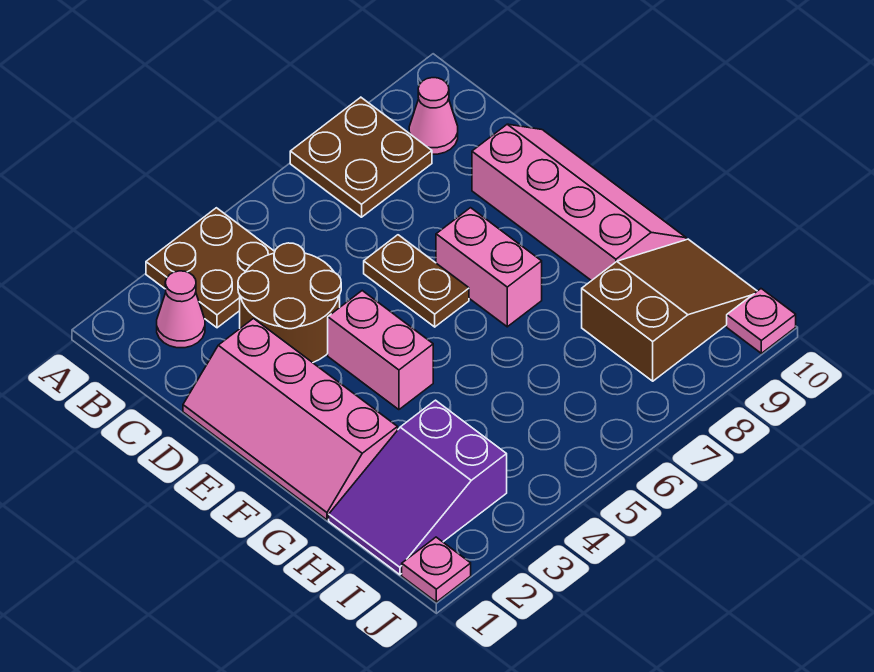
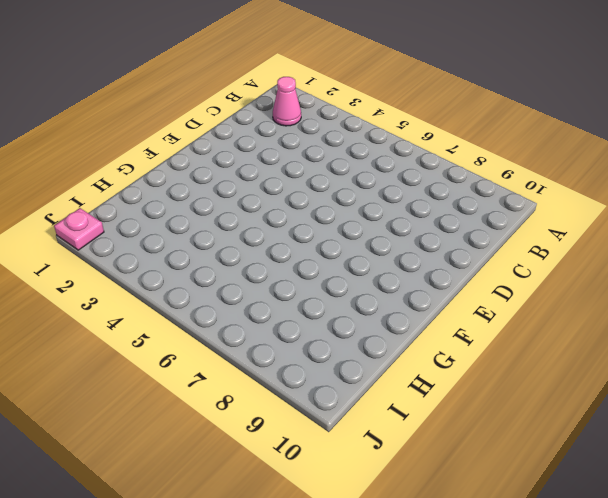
none -> brown 2x2 plate [146,208,275,328]
none -> brown 2x2 plate [290,97,432,217]
none -> pink 1x1 cone [409,78,458,154]

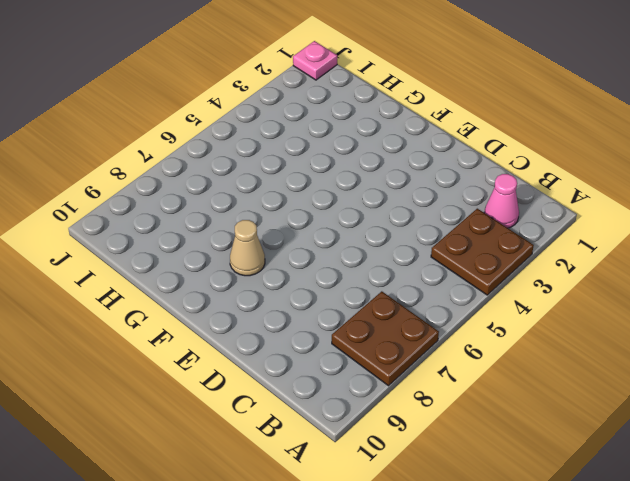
tan 1x1 cone [230,220,265,276] -> none
none -> pink 1x1 cone [409,78,458,154]
none -> brown 2x2 round brick [238,243,341,363]
none -> pink 2x4 slope [183,319,398,520]

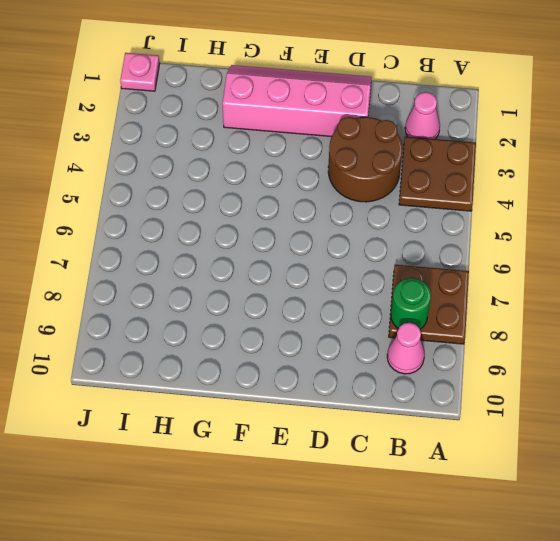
green 1x1 round brick [391,278,431,329] -> none
none -> brown 1x2 plate [364,235,469,327]
none -> pink 2x4 slope [472,124,686,281]
none -> pink 1x2 brick [328,291,433,410]

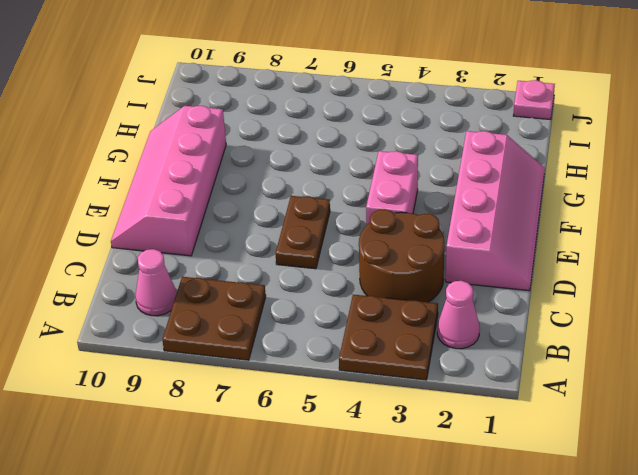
none -> pink 1x2 brick [436,208,542,327]
none -> purple 2x3 slope [329,400,507,575]
none -> brown 2x3 slope [582,239,757,381]

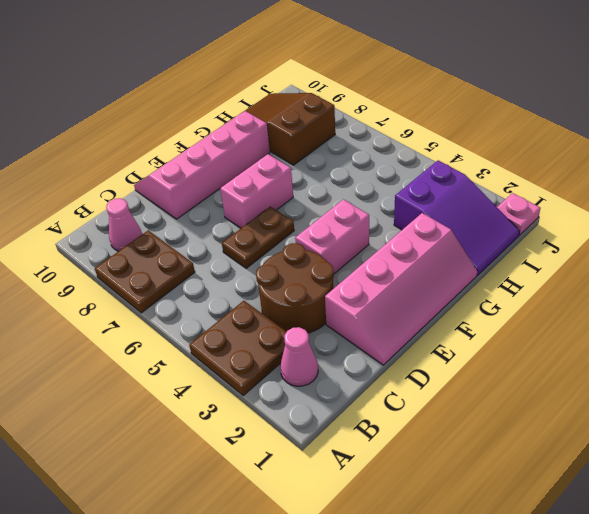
none -> pink 1x1 plate [727,289,796,353]

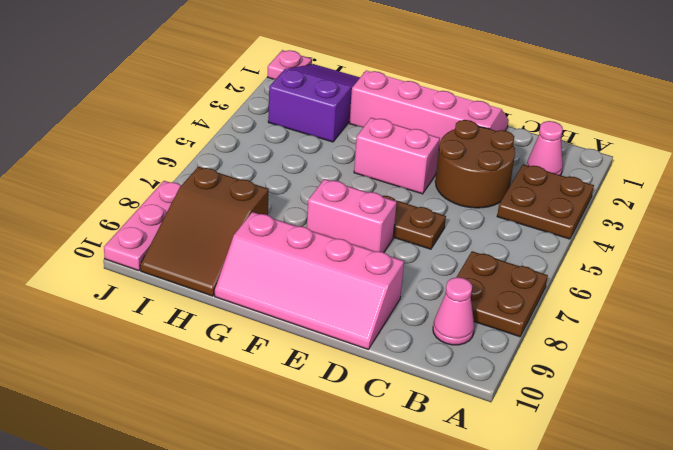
pink 1x3 plate [104,181,181,271] -> pink 1x1 plate [727,289,796,353]

